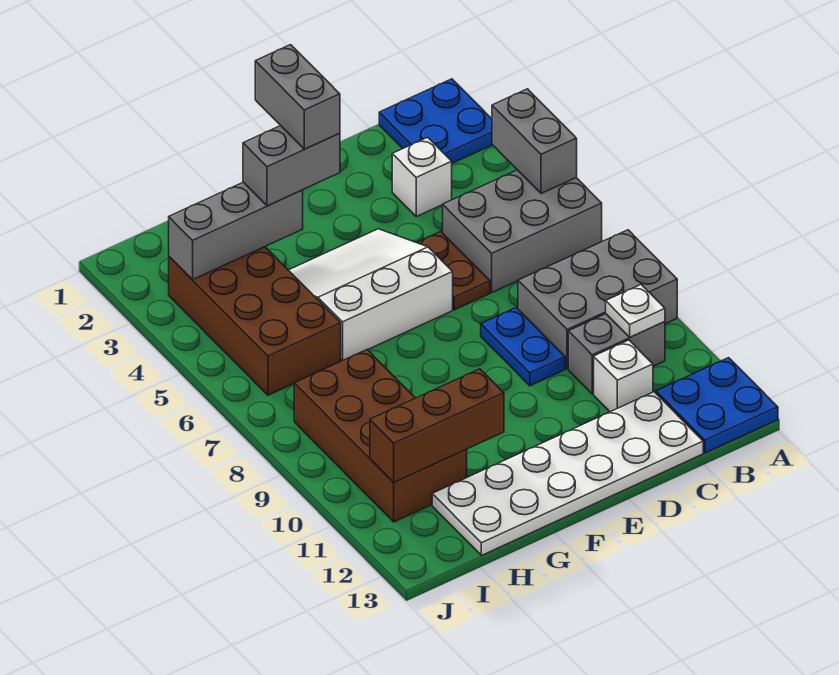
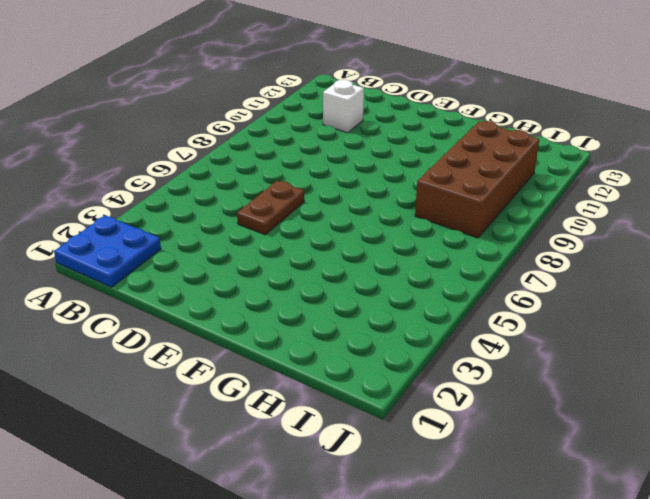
none -> grey 2x3 brick [443,170,602,292]
none -> grey 2x3 brick [518,230,677,369]
none -> blue 2x2 plate [656,358,778,453]

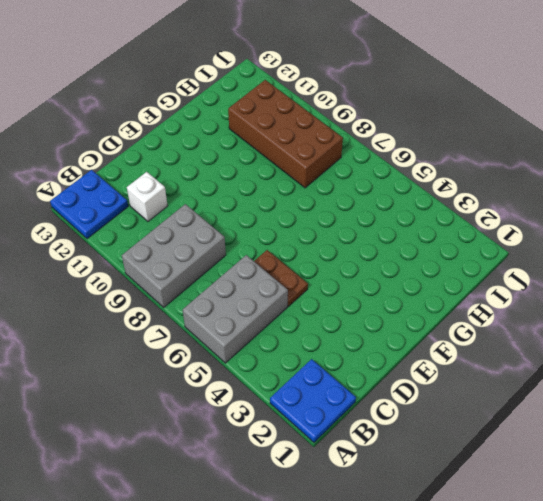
none -> grey 1x2 brick [568,314,665,394]
none -> white 1x1 brick [392,137,452,217]
none -> white 2x6 plate [432,392,703,556]

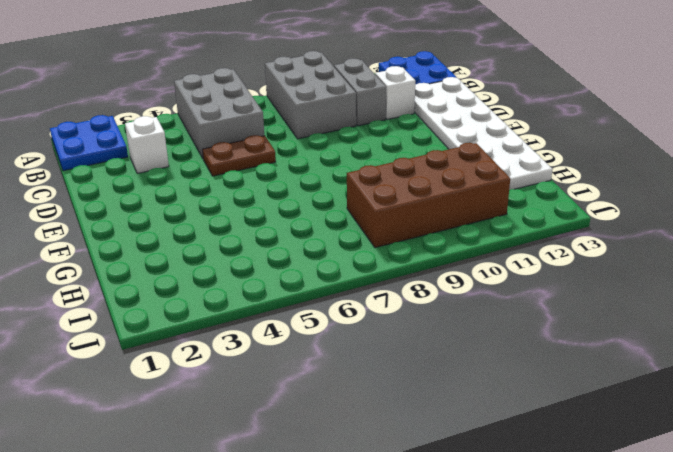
none -> blue 1x2 plate [481,308,565,386]
none -> white 3x3 slope [289,229,453,361]
none -> brown 2x4 brick [169,247,341,395]

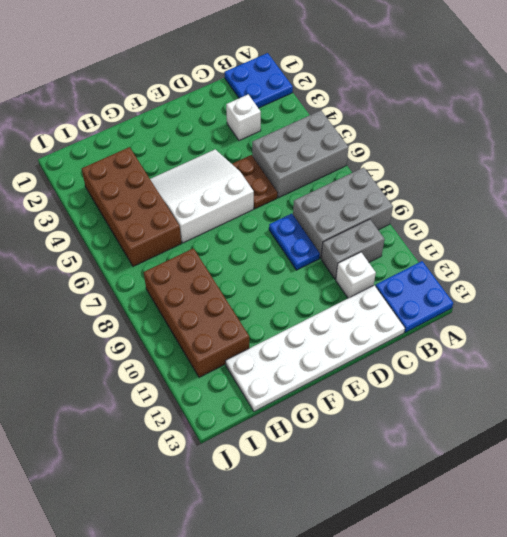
none -> grey 1x2 brick [492,89,577,194]
none -> white 1x1 plate [606,285,665,337]
none -> grey 1x3 brick [169,182,303,279]

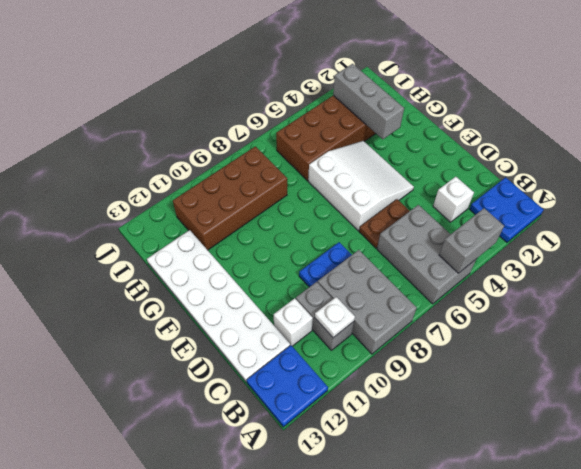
none -> brown 1x3 brick [370,369,504,482]
none -> grey 1x2 brick [243,126,340,206]
none -> grey 1x2 brick [255,45,340,149]

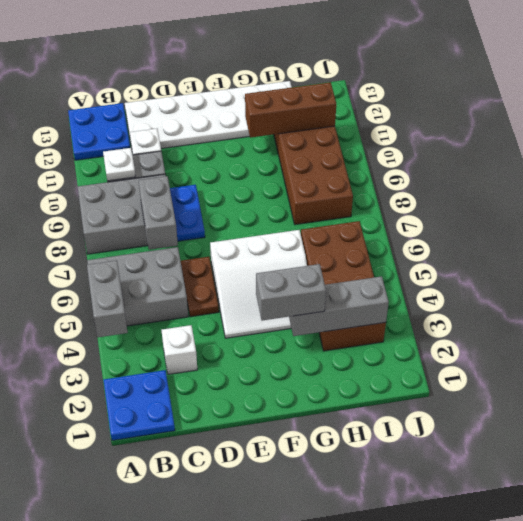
grey 1x2 brick [139,176,178,250] -> grey 1x2 brick moved to [255,45,340,149]

